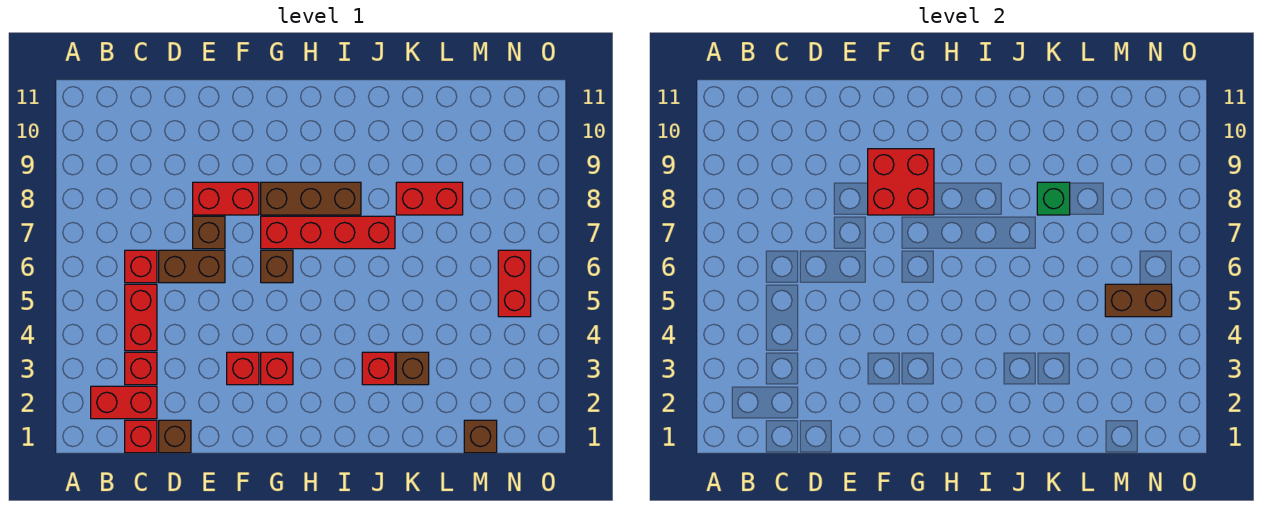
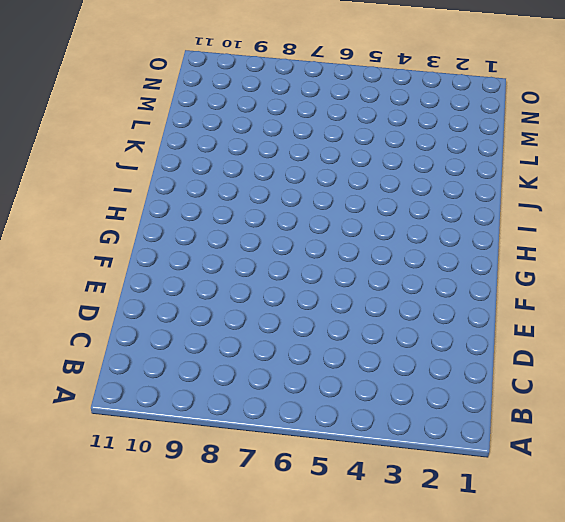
none -> red 1x2 brick [91,386,157,419]
none -> red 1x1 brick [125,420,157,453]
none -> red 1x1 brick [125,352,157,385]

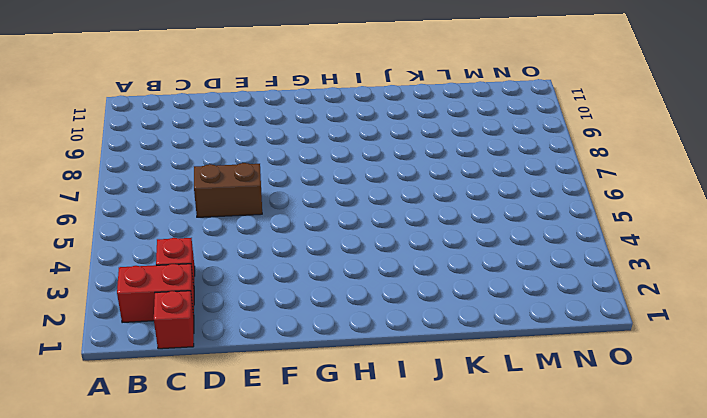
none -> red 1x2 brick [125,284,157,351]
none -> red 1x1 brick [125,250,157,283]
none -> brown 1x1 brick [159,420,191,453]

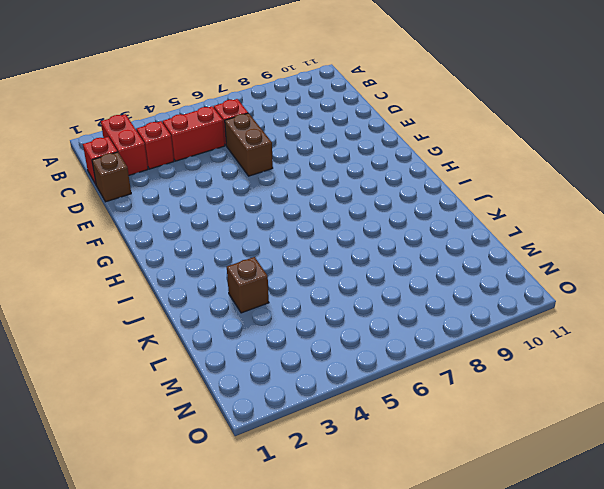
none -> brown 1x1 brick [193,216,225,249]
none -> red 1x2 brick [193,182,259,215]
none -> red 1x1 brick [227,352,259,385]

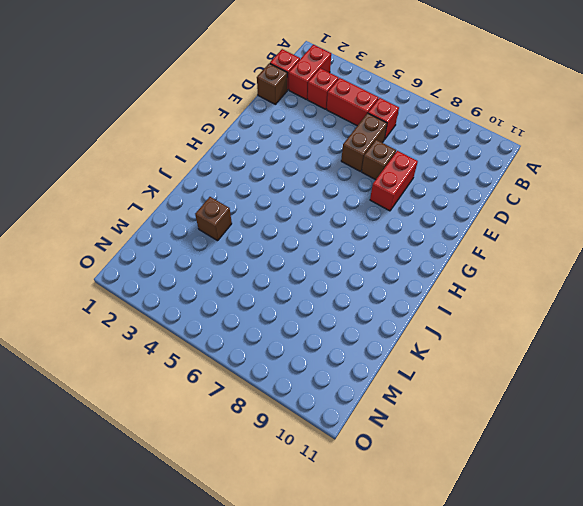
none -> red 1x1 brick [227,352,259,385]
none -> red 1x1 brick [261,352,293,385]
none -> brown 1x1 brick [261,250,293,283]

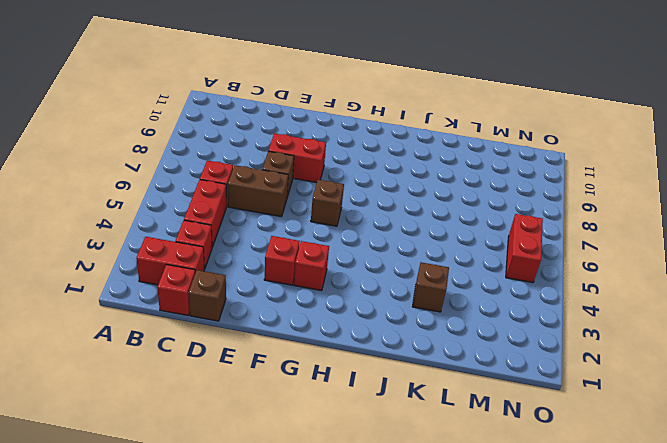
none -> red 1x4 brick [261,216,395,249]
none -> brown 1x3 brick [261,182,361,215]
none -> red 1x1 brick [362,352,395,385]

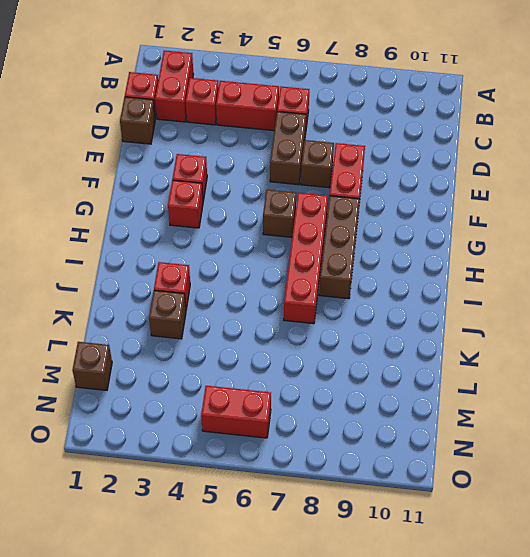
none -> red 1x2 brick [396,182,463,215]
none -> red 2x2 brick [868,149,934,215]
none -> green 1x1 brick [1037,182,1070,215]

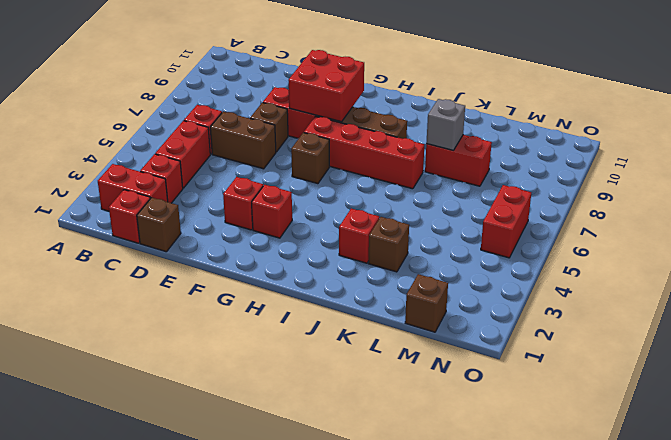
grey 1x1 brick [426,99,465,150] -> green 1x1 brick [1037,182,1070,215]
none -> brown 1x2 brick [1105,284,1172,317]

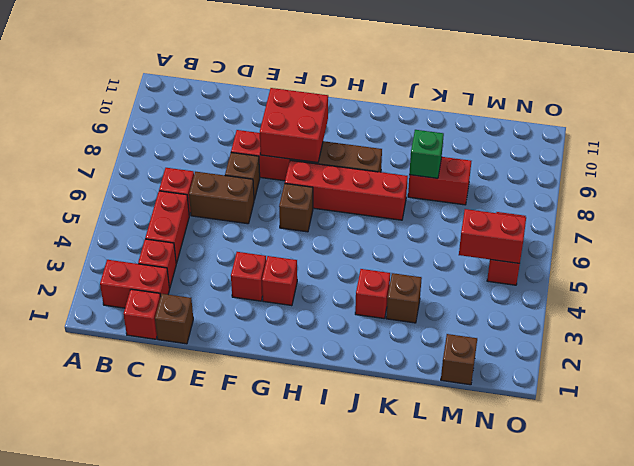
red 1x2 brick [459,209,526,264] -> brown 1x2 brick [1105,284,1172,317]

